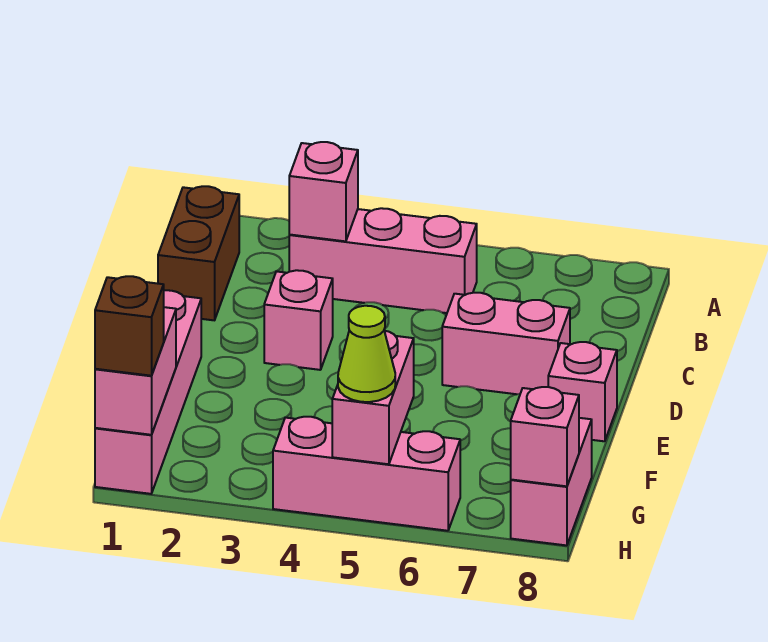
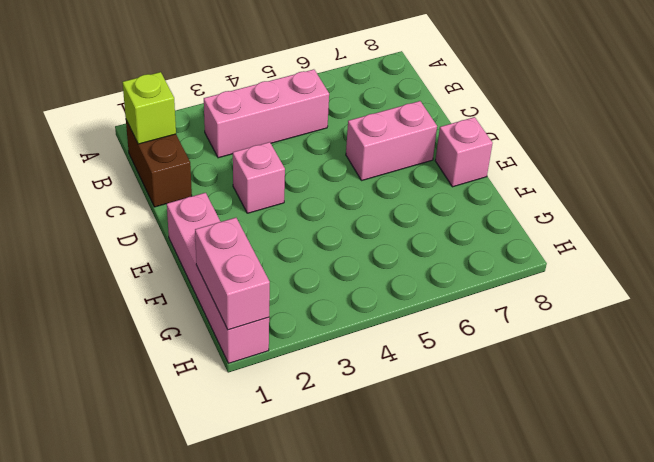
lime 1x1 brick [123,72,176,144] -> none
none -> pink 1x2 brick [511,418,592,545]
none -> pink 1x3 brick [273,417,460,531]
none -> pink 1x1 brick [289,142,358,241]

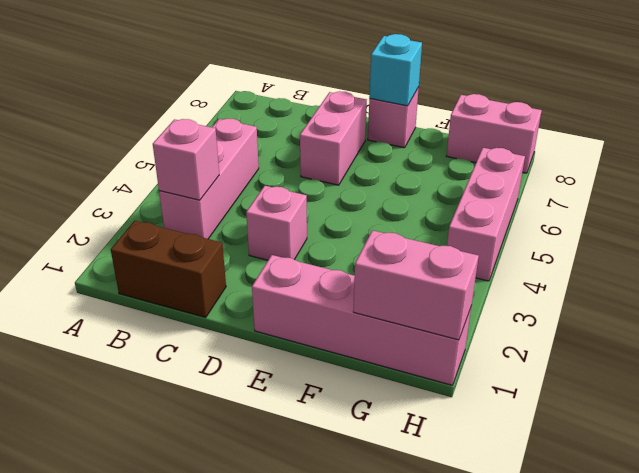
cyan 1x1 brick [369,34,422,106] -> none
none -> pink 1x2 brick [332,331,414,464]
none -> pink 1x1 brick [511,387,579,486]
none -> brown 1x1 brick [95,276,164,376]

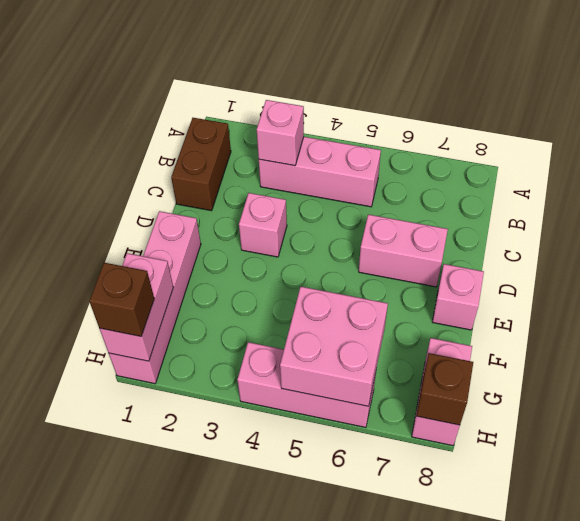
pink 2x2 brick [280,287,388,406] -> pink 1x2 brick [332,331,414,464]
brown 1x1 brick [416,353,473,425] -> pink 1x1 brick [511,387,579,486]
none -> lime 1x1 cone [338,306,395,402]

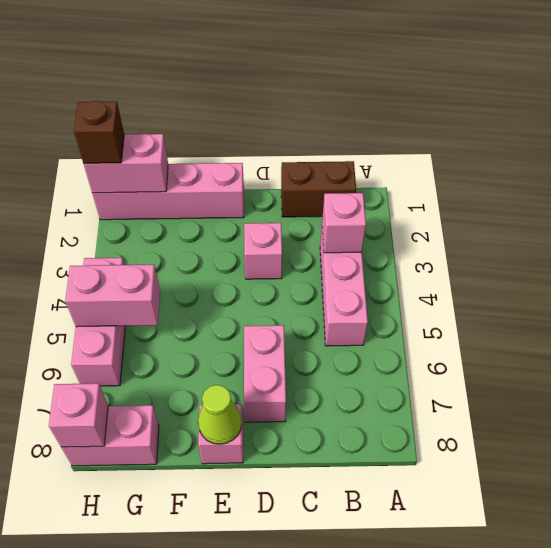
lime 1x1 cone [198,385,242,444] -> lime 1x1 cone moved to [338,306,395,402]

